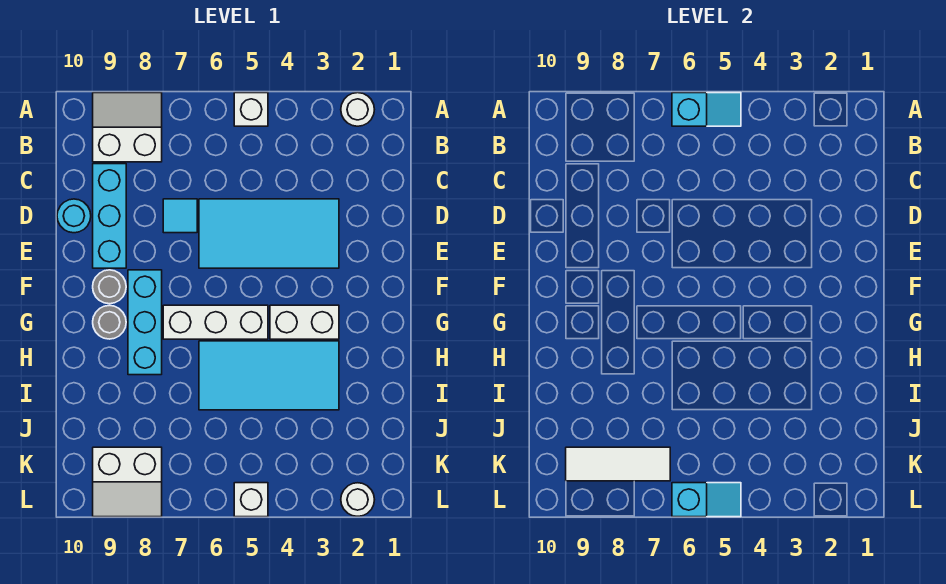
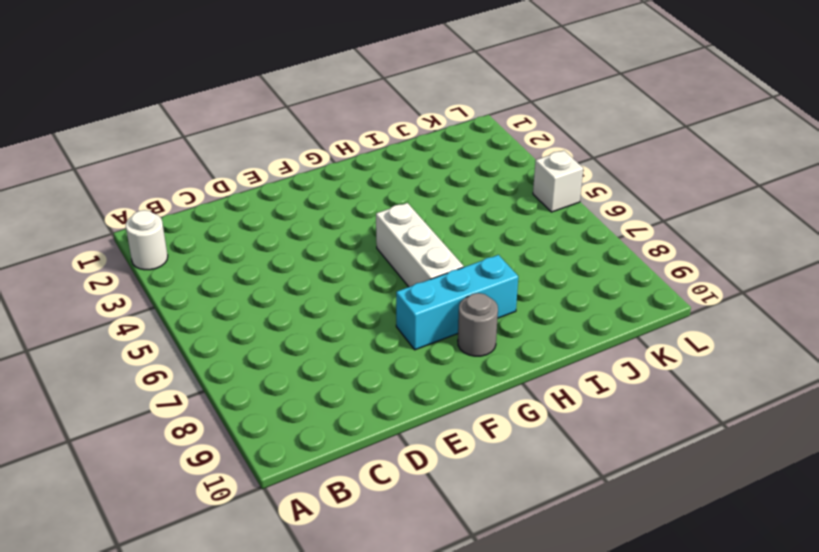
none -> white 1x1 brick [234,93,268,126]
none -> white 2x2 slope [93,93,162,162]
none -> cyan 1x3 brick [93,164,126,268]

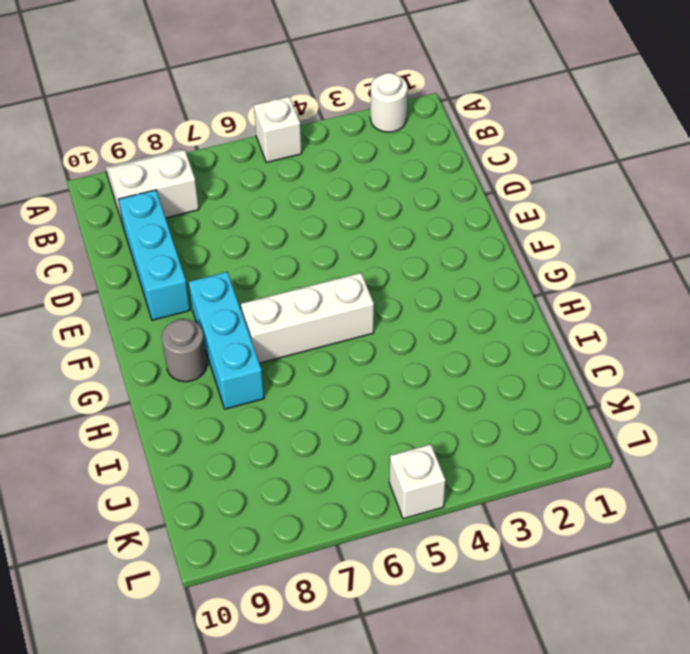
none -> cyan 2x4 tile [199,199,339,268]
none -> cyan 1x1 tile [163,199,197,233]
none -> cyan 1x1 round brick [57,199,91,233]

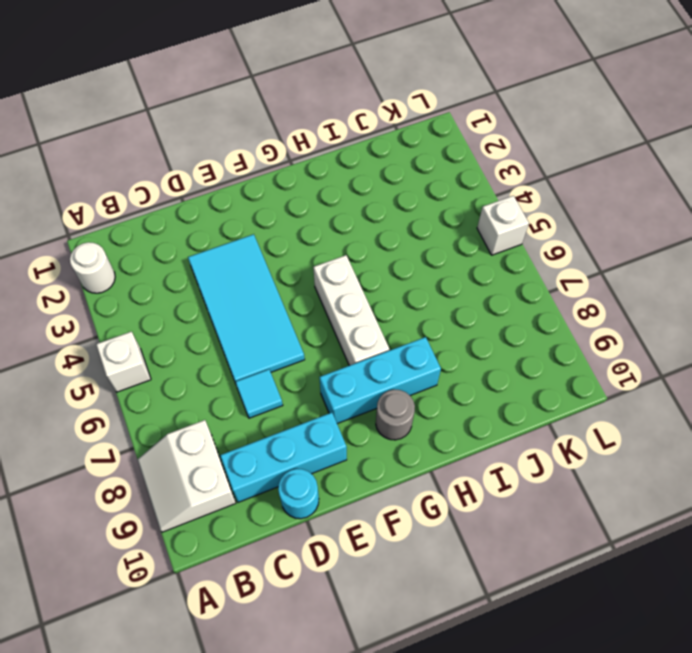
none -> grey 1x1 round brick [93,270,126,304]
none -> white 1x2 brick [270,305,339,339]
none -> cyan 2x4 tile [199,341,339,410]

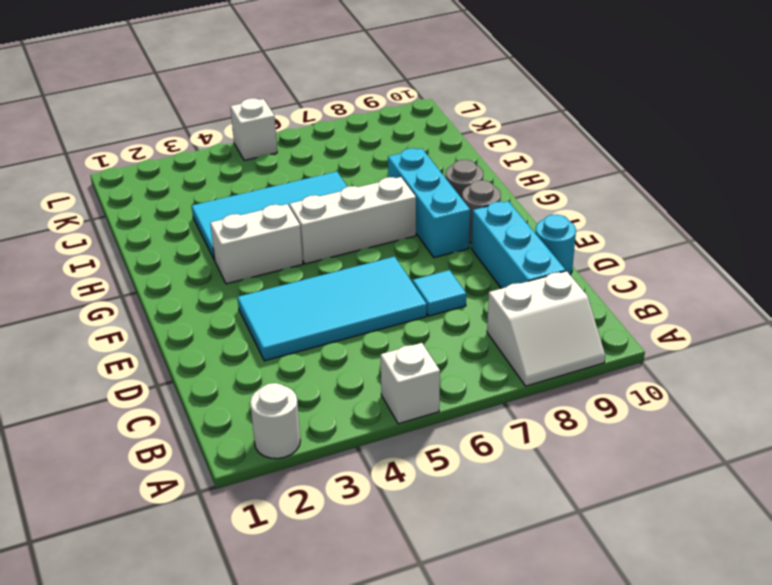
none -> white 2x2 slope [93,447,162,517]
none -> white 1x1 round brick [341,483,375,516]
none -> cyan 1x2 slope [672,93,741,126]

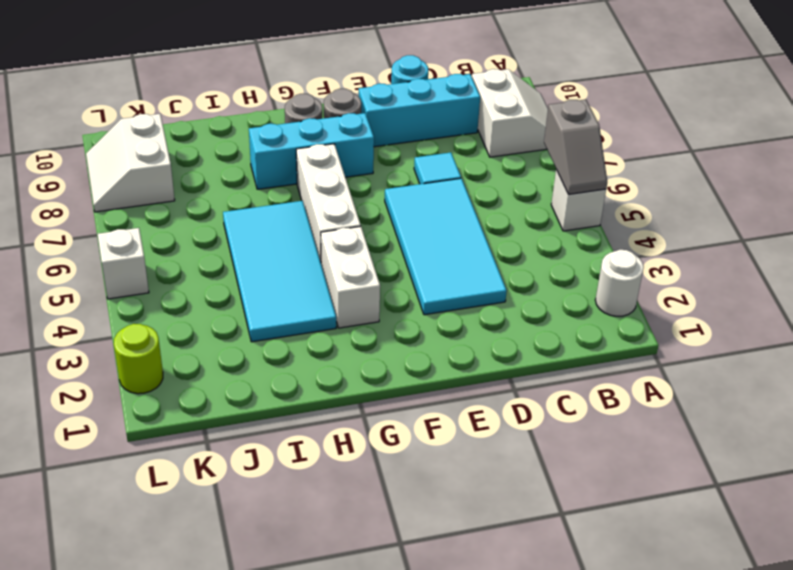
grey 1x2 slope [544,99,607,194] -> cyan 1x2 slope [672,93,741,126]
lime 1x1 round brick [114,324,163,394] -> white 1x1 round brick [341,483,375,516]
none -> white 1x3 tile [566,447,670,481]
none -> cyan 1x2 slope [672,483,741,517]

